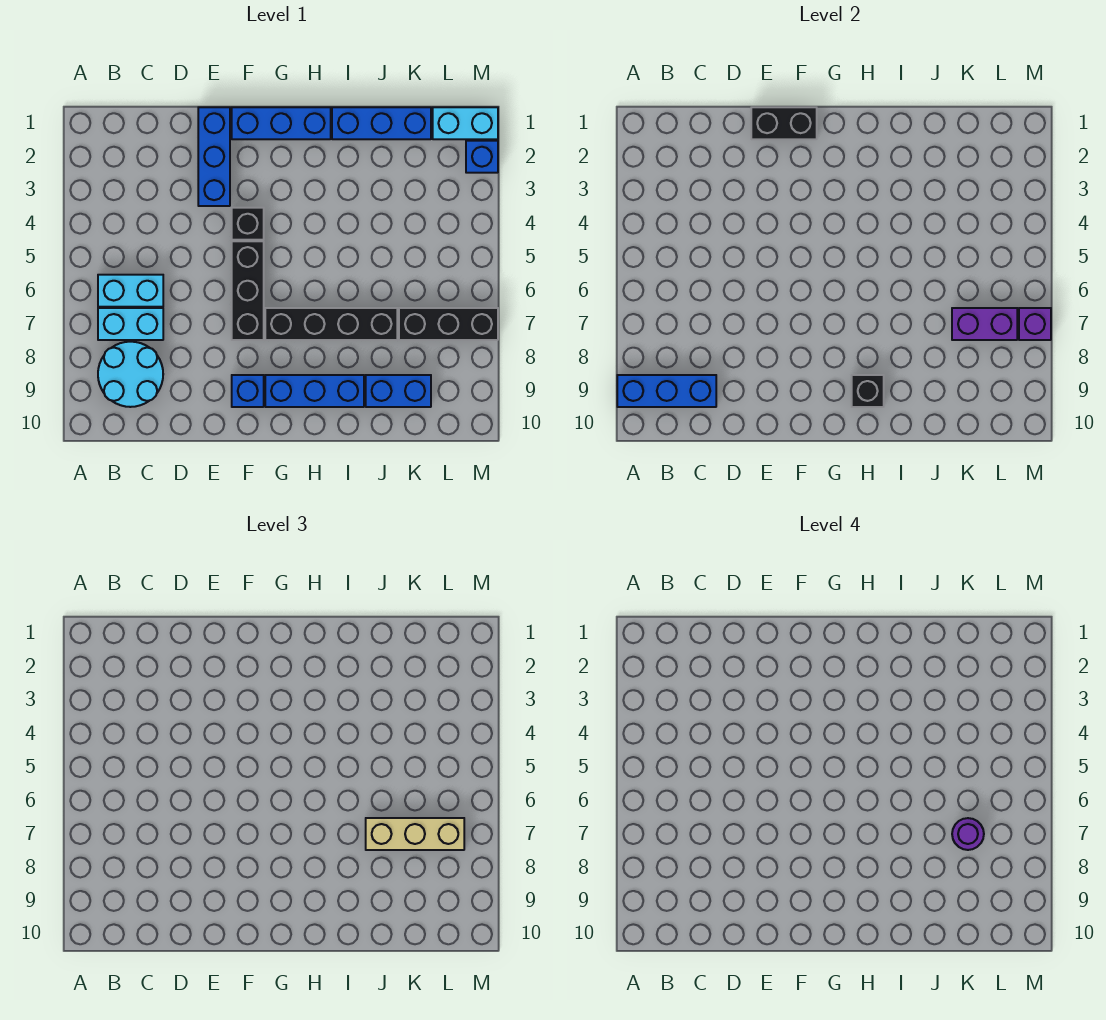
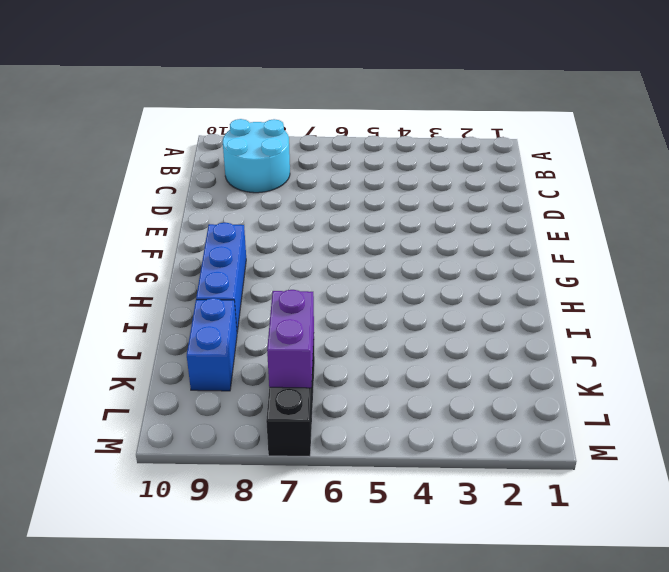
none -> cyan 1x2 brick [98,275,163,307]
none -> cyan 1x2 brick [98,308,163,340]
none -> blue 1x3 brick [198,107,230,206]

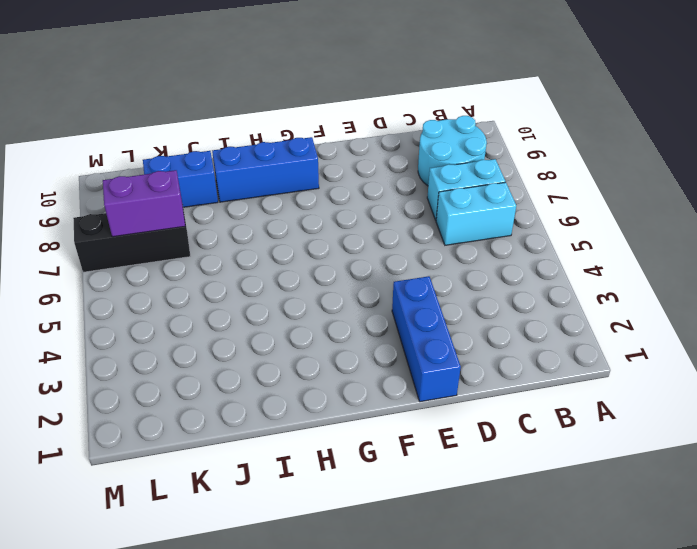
none -> blue 1x3 brick [232,107,331,139]
none -> black 1x1 brick [232,208,264,240]
none -> black 1x3 brick [232,241,264,340]

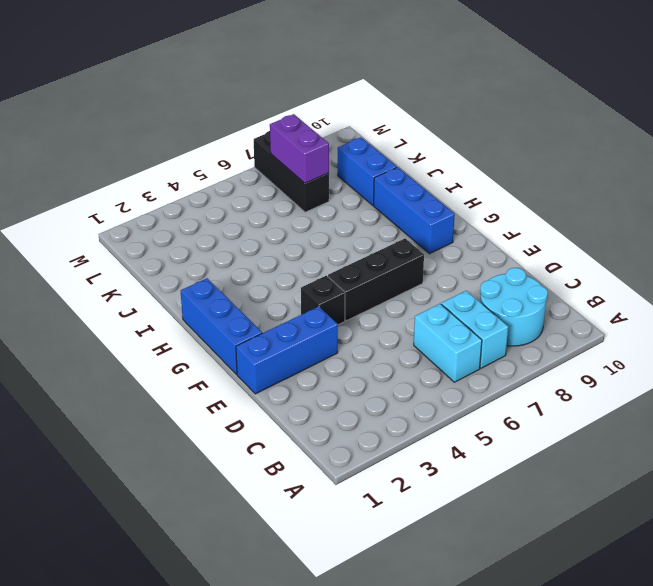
none -> blue 1x1 brick [232,375,264,407]
none -> black 1x4 brick [265,308,397,340]
none -> blue 1x3 brick [332,107,431,139]

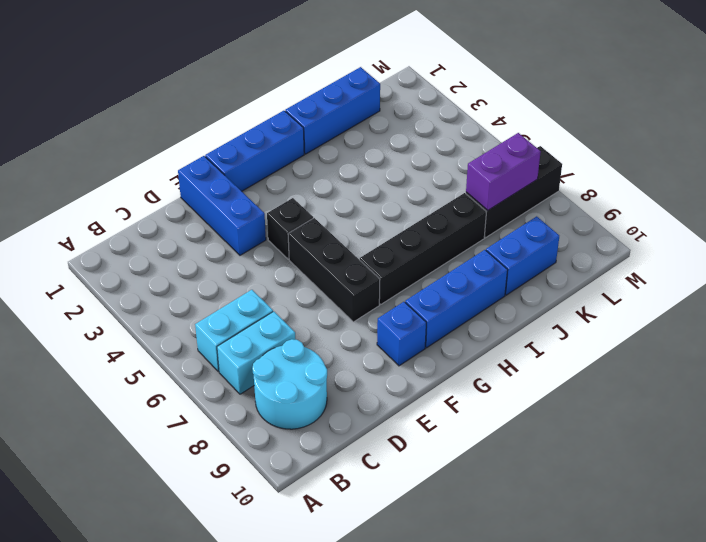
none -> cyan 1x2 brick [433,107,498,139]
none -> blue 1x1 brick [466,141,498,173]
none -> blue 1x3 brick [617,375,716,407]

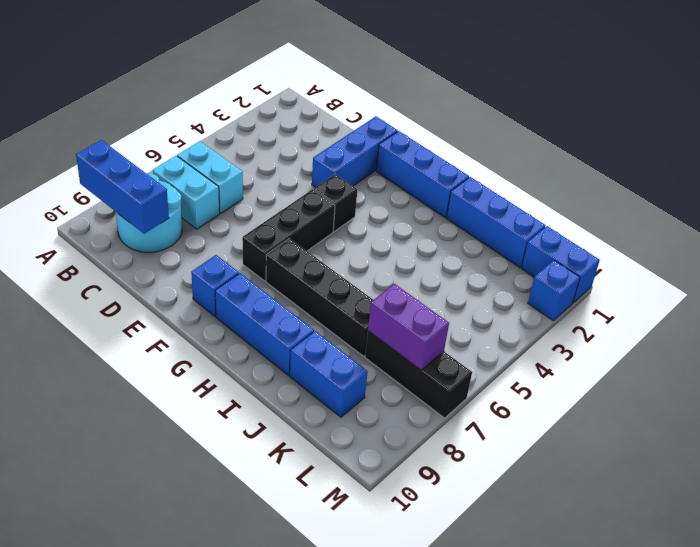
blue 1x2 brick [522,226,600,303] -> cyan 1x2 brick [433,107,498,139]
none -> black 1x2 brick [751,107,817,139]
none -> black 1x1 brick [852,375,884,407]
none -> purple 1x1 brick [1019,308,1051,340]

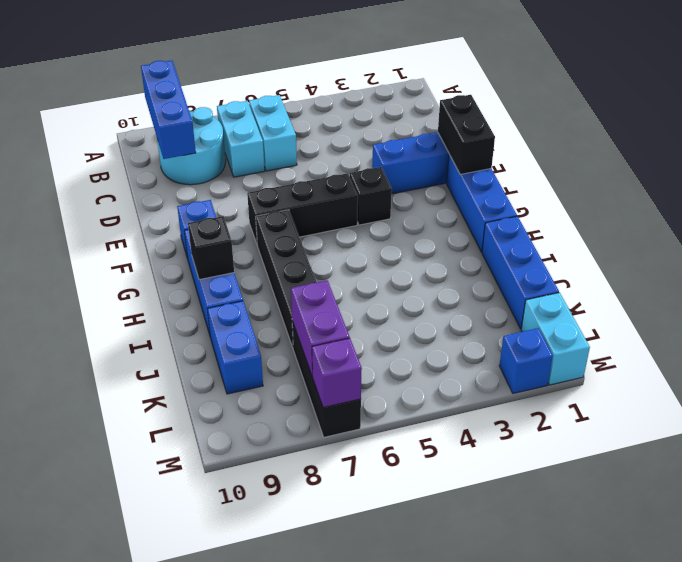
none -> tan 1x3 brick [366,818,464,850]
none -> purple 1x1 round brick [952,818,984,850]

